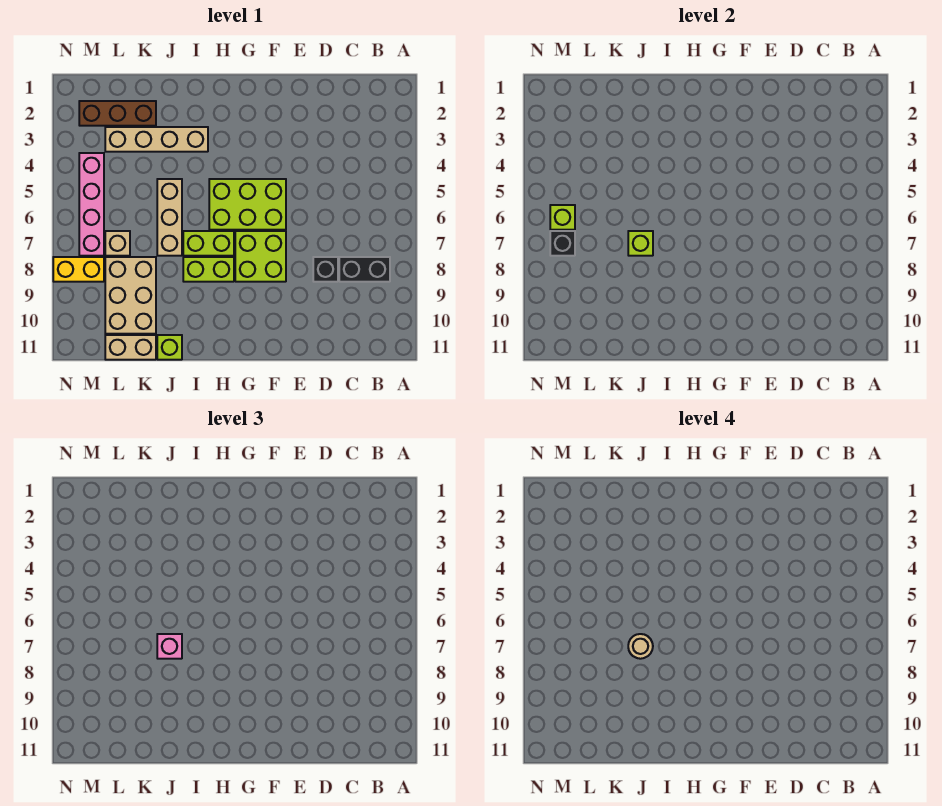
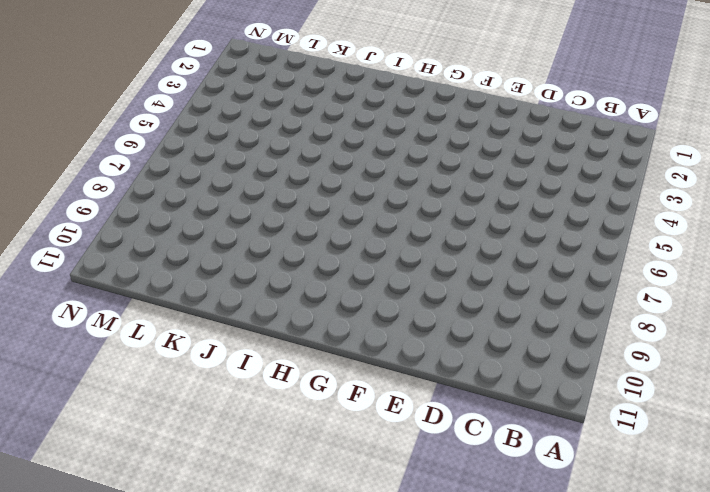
none -> black 1x2 brick [339,257,390,282]
none -> black 1x1 brick [313,257,338,282]
none -> lime 2x3 brick [209,179,286,230]

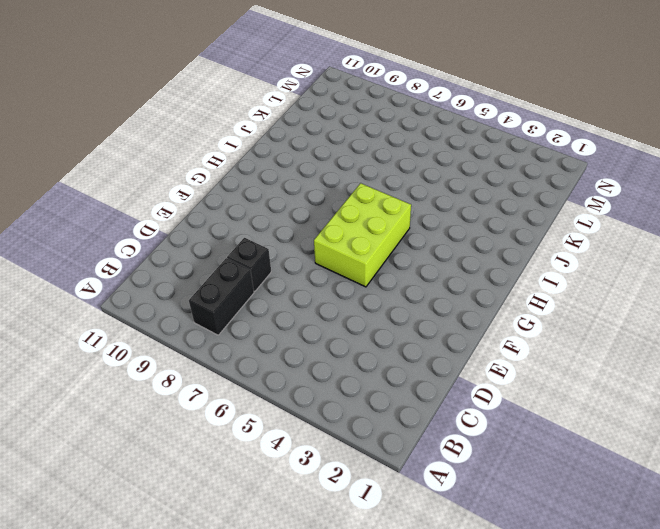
none -> lime 2x2 brick [235,231,286,282]
none -> lime 1x2 brick [183,231,234,256]
none -> lime 1x2 brick [183,257,234,282]

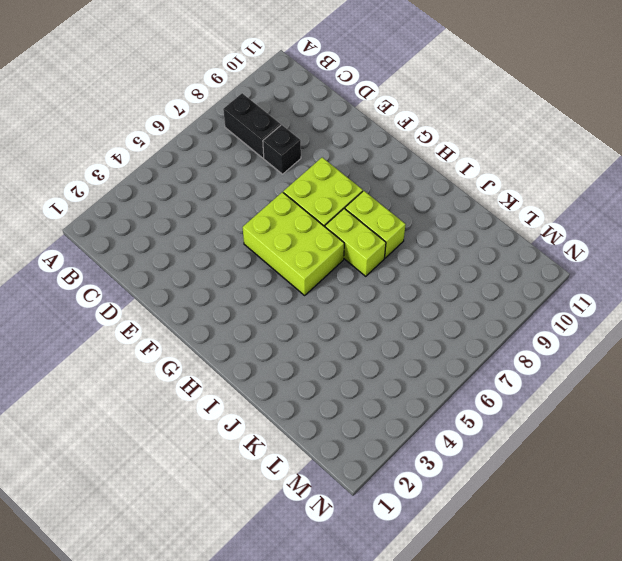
none -> tan 1x4 brick [105,127,208,152]
none -> tan 1x3 brick [157,179,182,256]
none -> lime 1x1 brick [157,335,182,360]

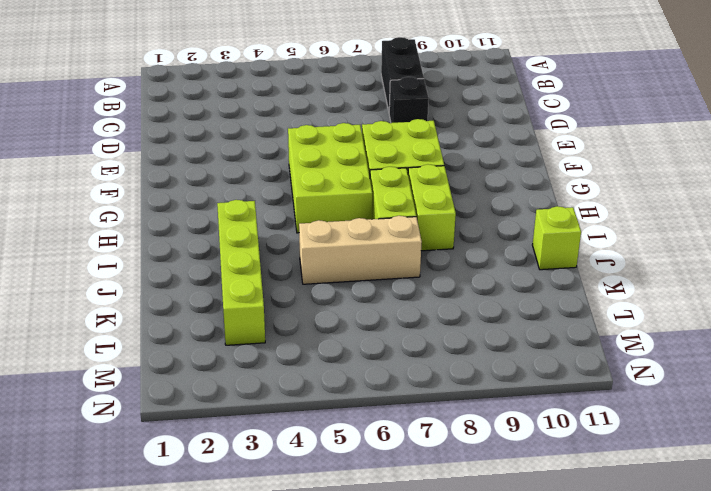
lime 1x4 brick [217,200,265,345] -> tan 1x4 brick [105,127,208,152]
none -> brown 1x3 brick [79,101,156,126]
none -> tan 2x3 brick [105,257,156,334]
none -> tan 1x2 brick [105,335,156,360]

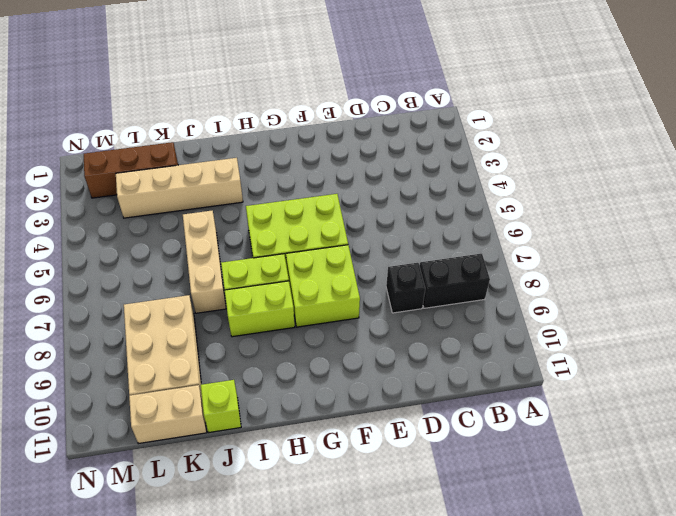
none -> tan 1x1 brick [105,231,130,256]
none -> pink 1x4 brick [79,153,104,256]
none -> yellow 1x2 brick [53,257,104,282]

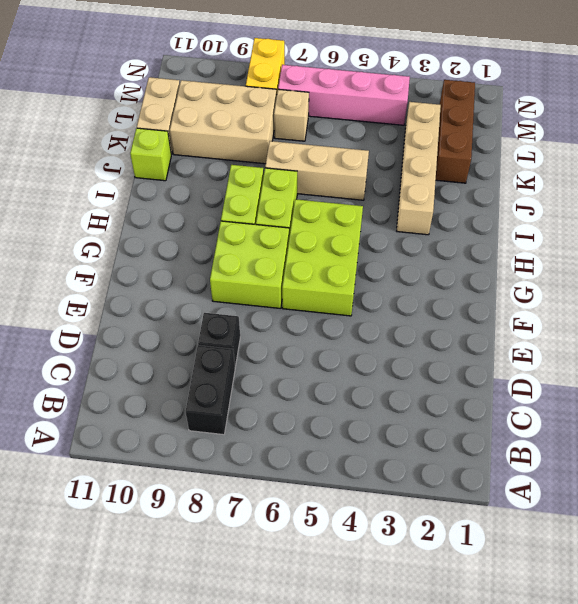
none -> lime 1x1 brick [628,231,653,256]
none -> lime 1x1 brick [550,205,575,230]
none -> black 1x1 brick [550,231,575,256]

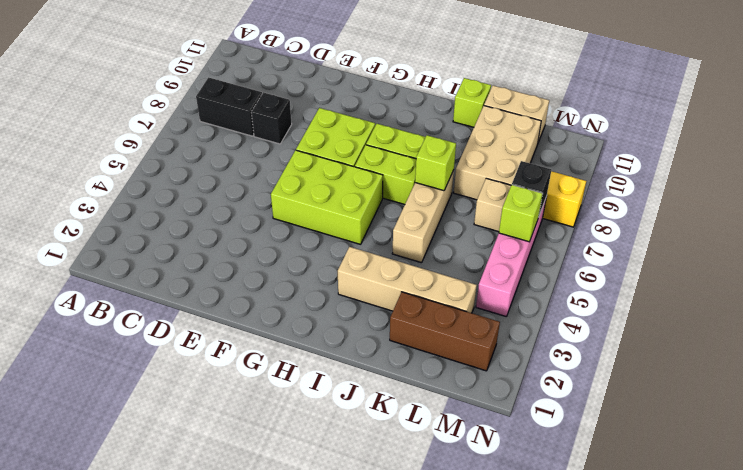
none -> pink 1x1 brick [157,634,182,659]
none -> tan 1x1 round brick [628,634,653,659]

